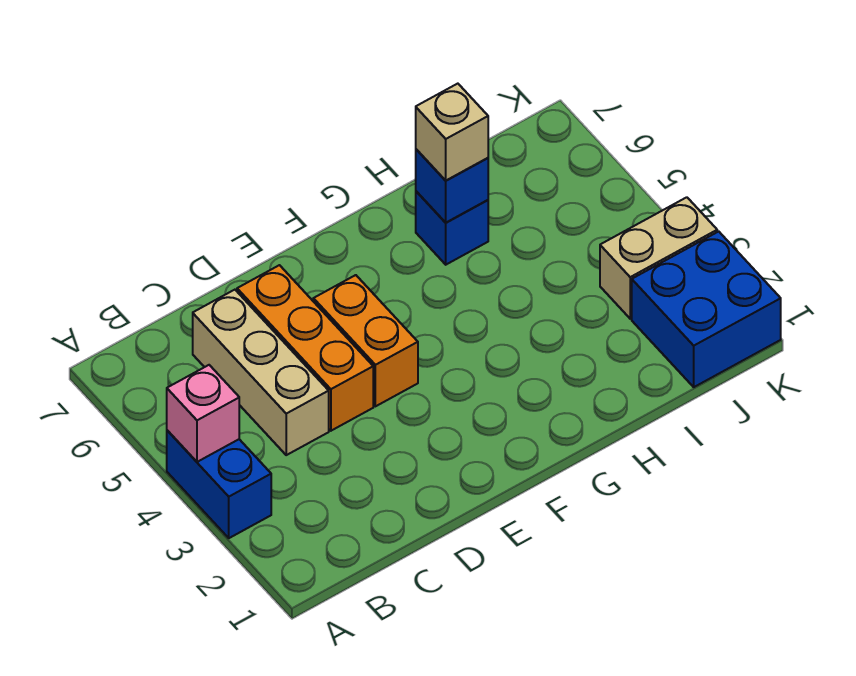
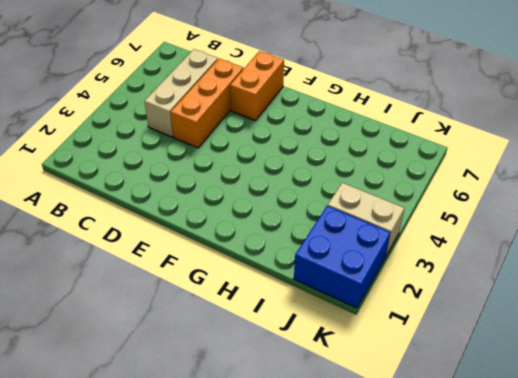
orange 1x2 brick [230,51,284,121] -> orange 1x2 brick moved to [313,275,418,406]
none -> blue 1x2 brick [167,430,271,538]
none -> blue 1x1 brick [416,191,488,265]

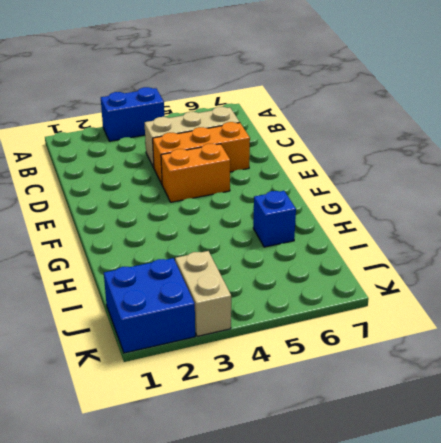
none -> pink 1x1 brick [167,365,239,462]
none -> blue 1x1 brick [416,149,488,223]

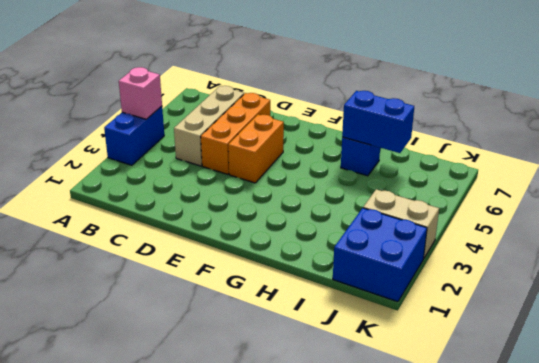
blue 1x2 brick [342,91,414,153] -> blue 1x1 brick [416,149,488,223]
none -> tan 1x1 brick [416,84,488,181]

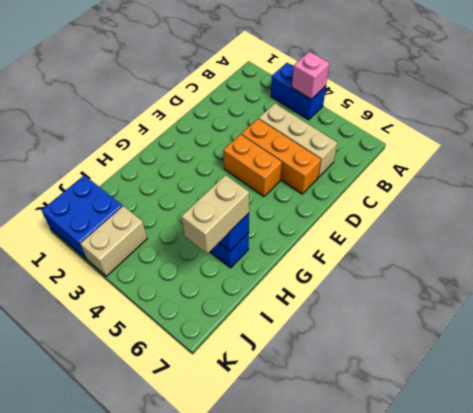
tan 1x2 brick [181,175,249,254] -> tan 1x1 brick [416,84,488,181]

